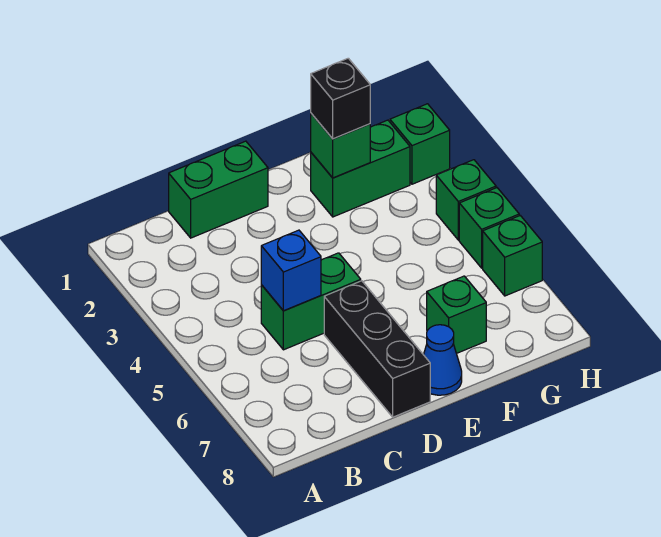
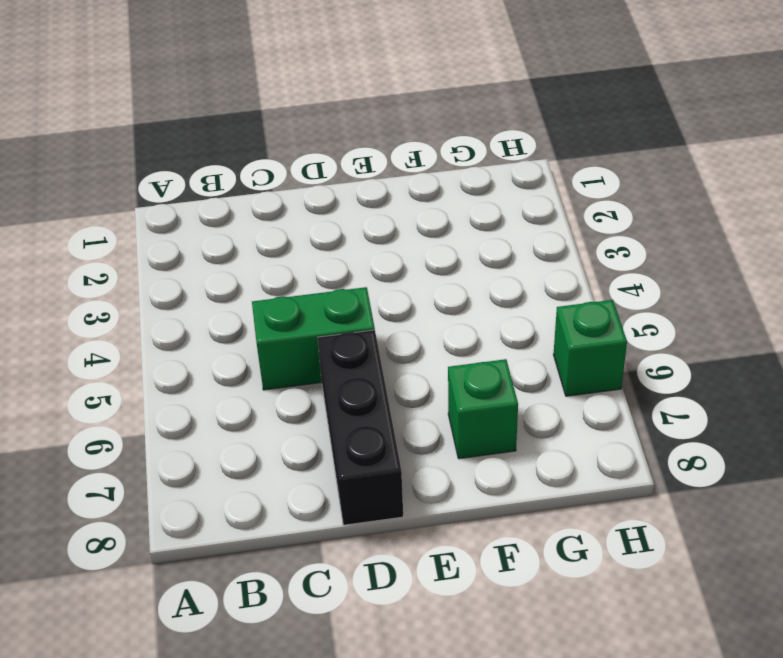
none -> green 1x2 brick [169,141,268,238]
none -> blue 1x1 cone [423,325,462,395]
none -> green 1x2 brick [311,120,410,217]

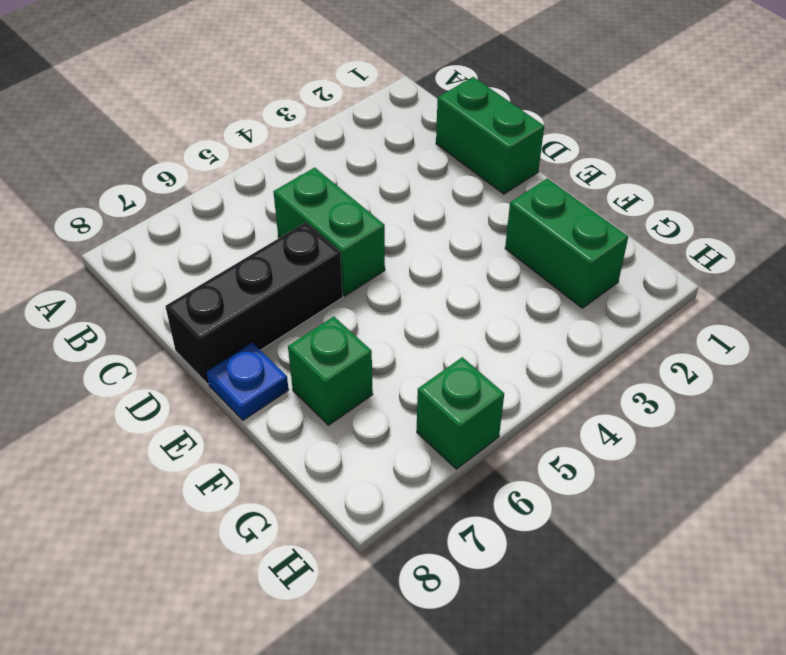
blue 1x1 plate [207,343,289,420] -> blue 1x1 cone [423,325,462,395]
none -> green 1x1 brick [390,104,450,184]
none -> green 1x1 brick [436,160,496,240]
none -> green 1x1 brick [459,188,519,268]

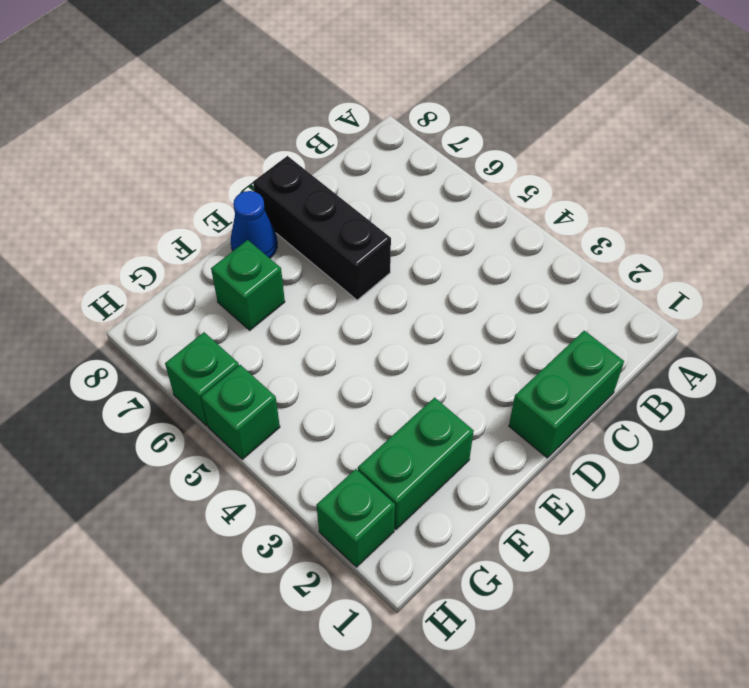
none -> green 1x2 brick [261,253,361,350]
none -> green 1x1 brick [436,160,496,240]
none -> blue 1x1 brick [261,230,321,311]

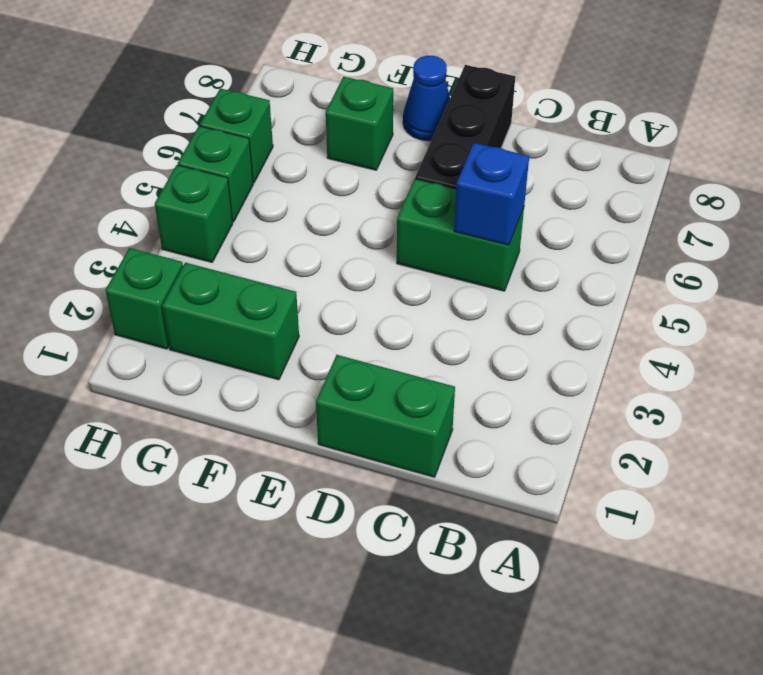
none -> green 1x1 brick [311,113,370,178]
none -> black 1x1 brick [311,58,370,139]

